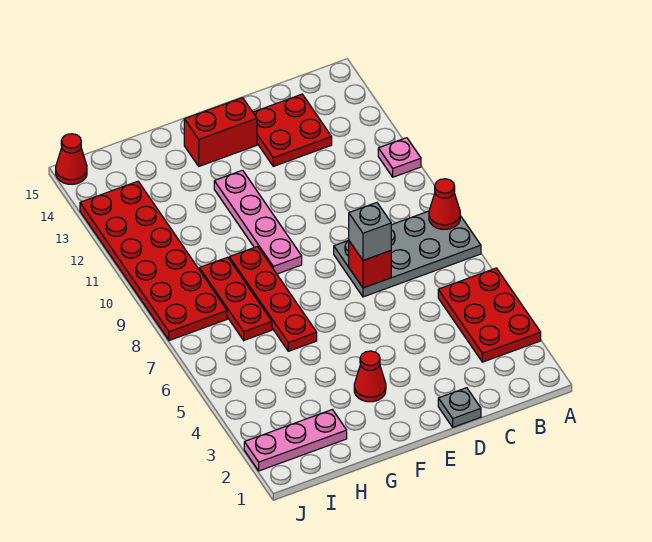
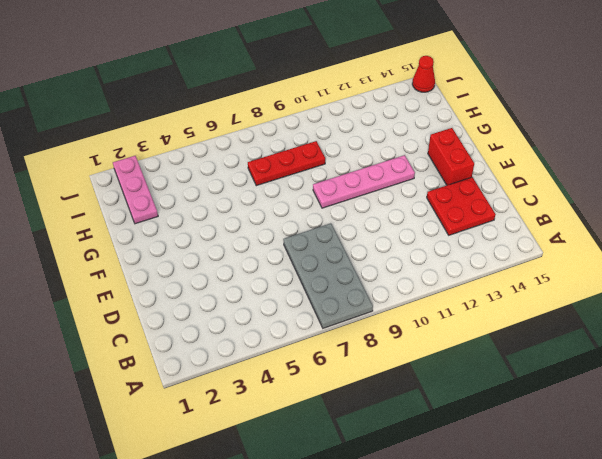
none -> red 2x3 plate [438,268,541,362]
none -> pink 1x1 plate [378,138,421,177]
none -> grey 1x1 plate [438,388,481,427]

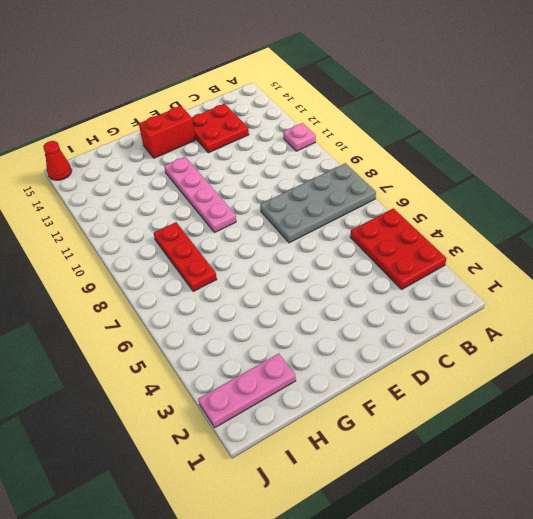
none -> grey 1x1 plate [438,388,481,427]
none -> red 1x1 cone [354,351,386,402]
none -> red 1x4 plate [229,247,317,351]

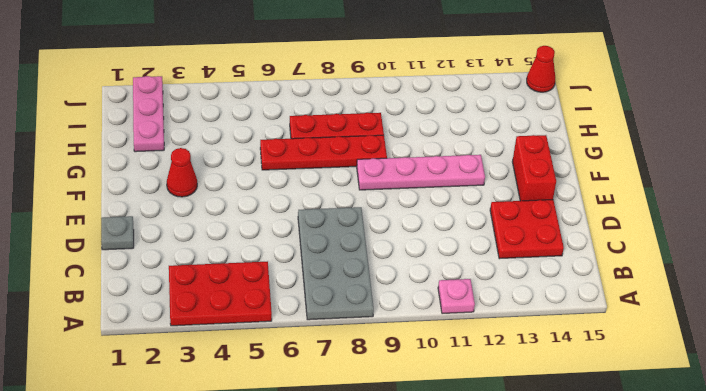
none -> red 2x6 plate [80,181,227,340]
none -> red 1x1 cone [429,179,460,229]
none -> red 1x1 brick [349,241,391,288]

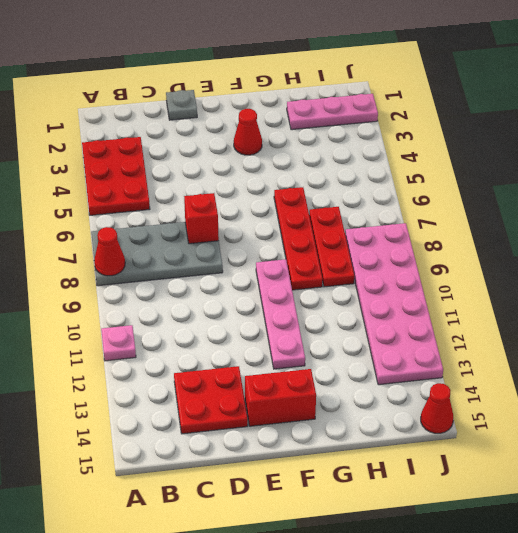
pink 2x6 plate [345,223,443,385] -> red 2x6 plate [80,181,227,340]
none -> grey 1x1 brick [349,203,391,260]

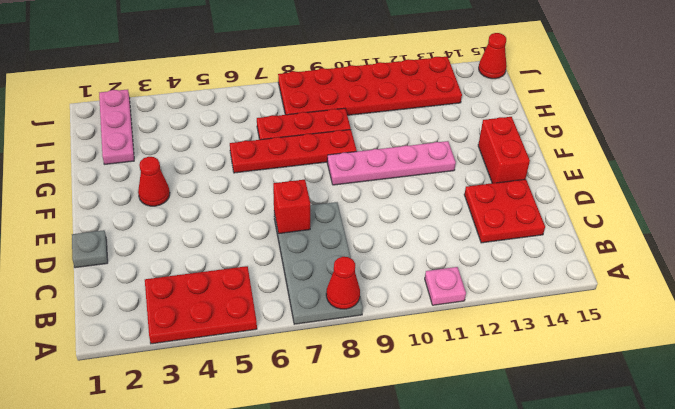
none -> grey 1x1 brick [349,203,391,260]

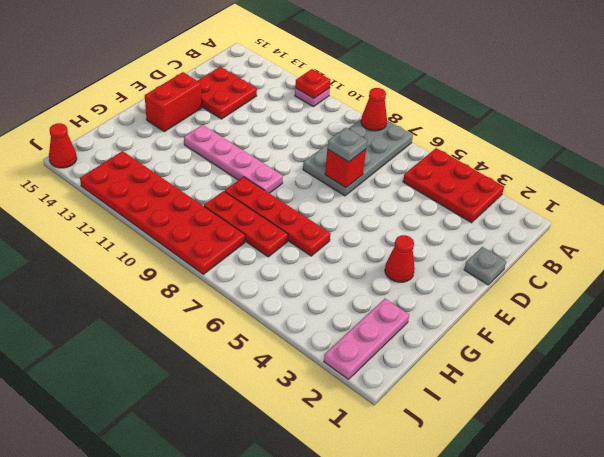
red 1x1 plate [295,69,331,98] -> none
grey 1x1 plate [327,128,367,162] -> grey 1x1 brick [349,203,391,260]

